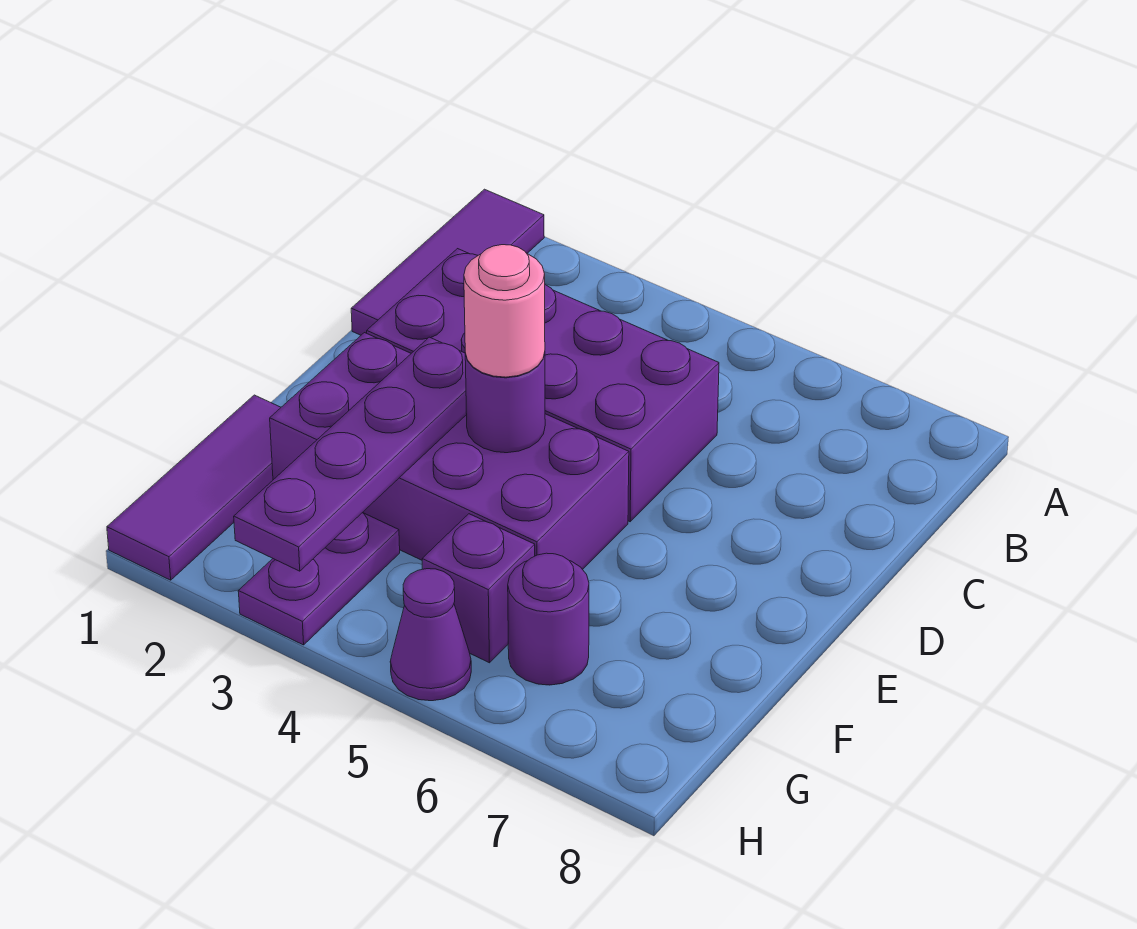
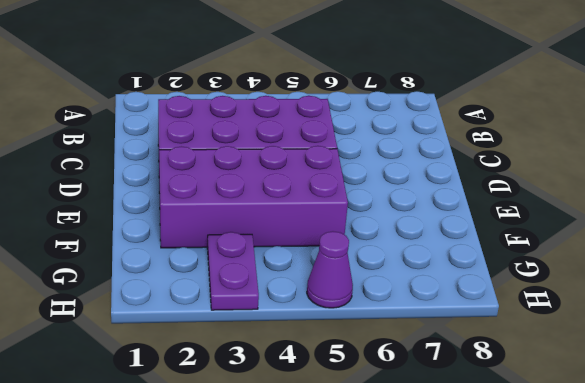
none -> purple 1x3 tile [351,189,544,335]
none -> purple 1x3 tile [107,395,281,580]

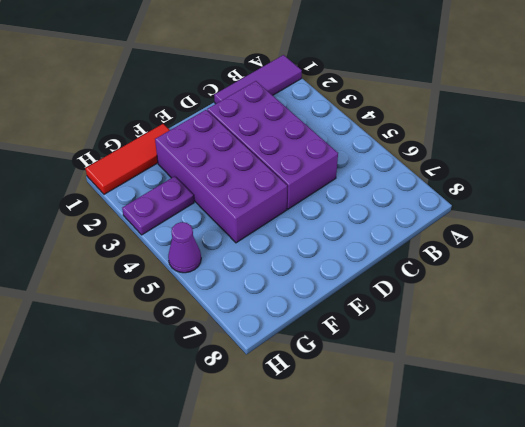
red 1x3 tile [85,124,170,194] -> purple 1x3 tile [107,395,281,580]
none -> purple 1x1 brick [422,514,535,663]
none -> purple 1x1 round brick [508,553,589,685]

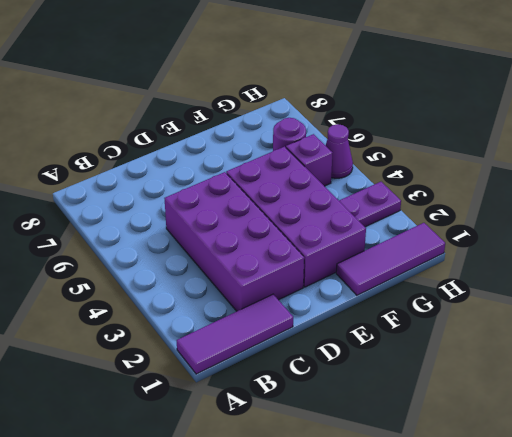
none -> purple 1x4 plate [234,337,467,571]
none -> purple 1x1 round brick [465,353,545,453]

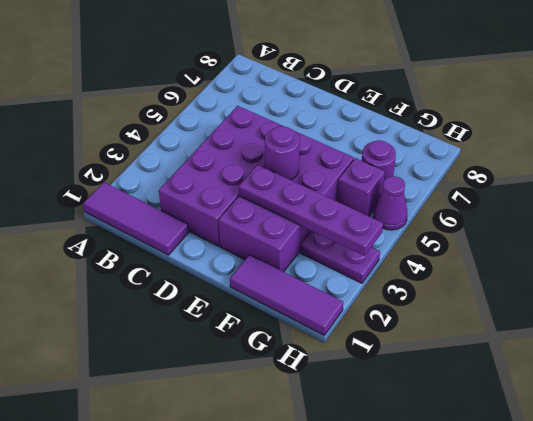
none -> pink 1x1 round brick [464,245,545,377]

